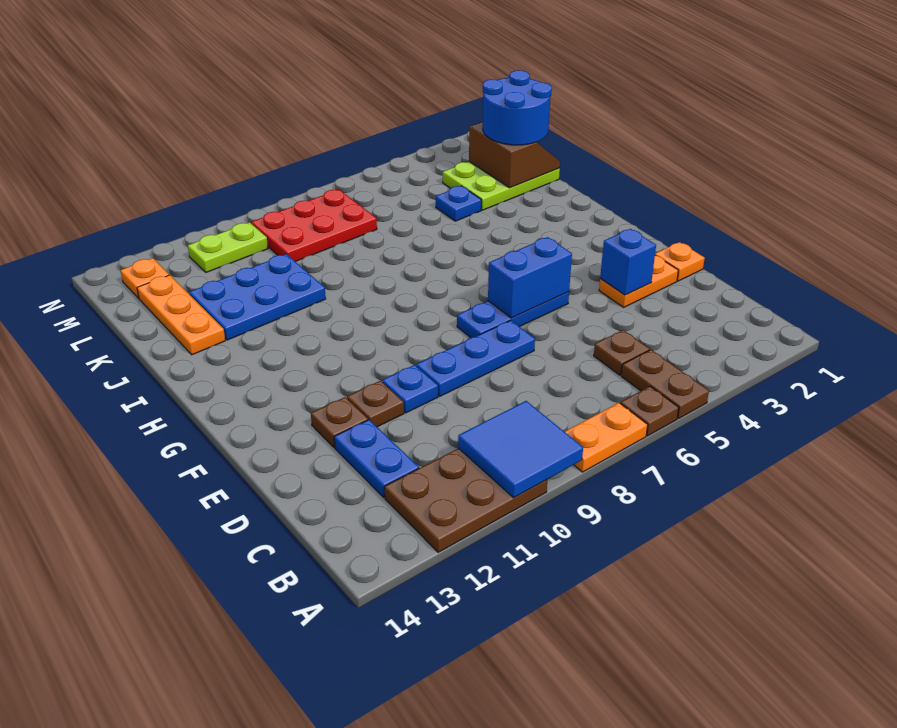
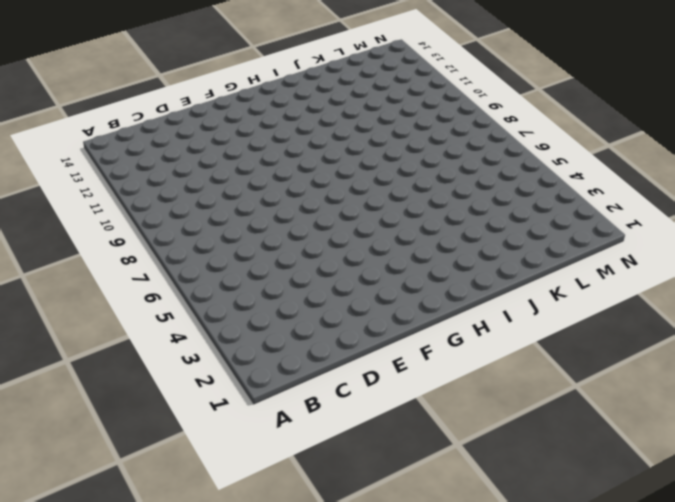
none -> brown 1x2 plate [621,350,709,419]
none -> brown 1x1 plate [620,386,679,436]
none -> orange 1x2 plate [565,403,648,472]

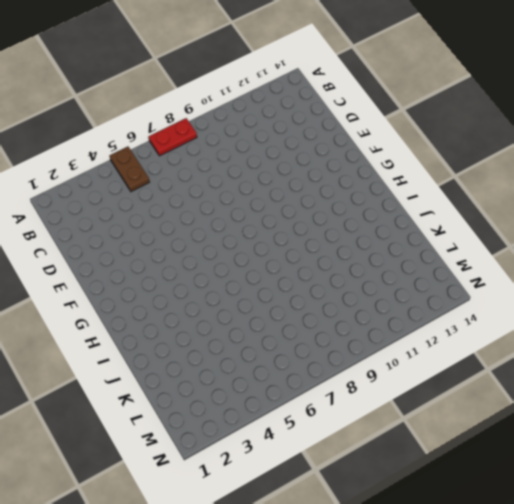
red 1x2 plate [149,118,197,156] -> orange 1x2 plate [565,403,648,472]
none -> brown 1x1 plate [620,386,679,436]
none -> brown 2x3 plate [384,448,547,552]
none -> brown 1x1 plate [594,330,650,375]

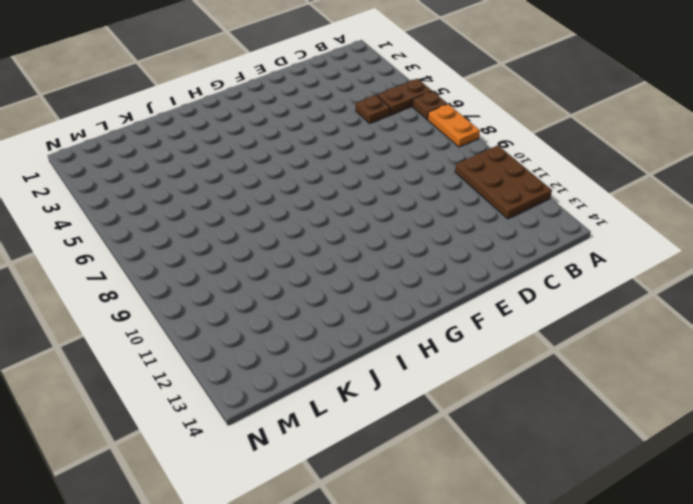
none -> blue 1x2 plate [334,420,419,497]
none -> orange 1x1 plate [655,242,705,281]
none -> orange 1x2 plate [599,256,678,307]

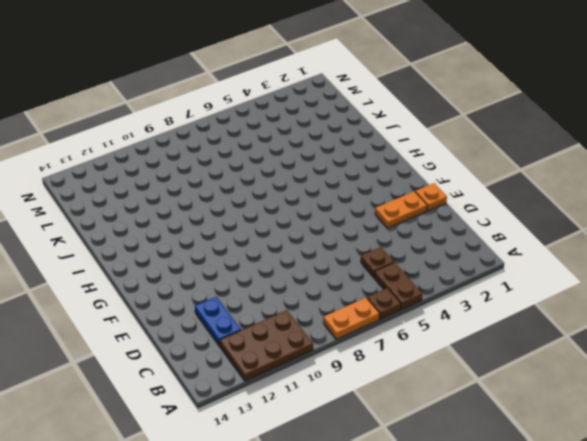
none -> blue 1x3 plate [416,320,535,396]
none -> blue 1x1 plate [382,365,438,413]
none -> brown 1x1 plate [347,381,404,427]

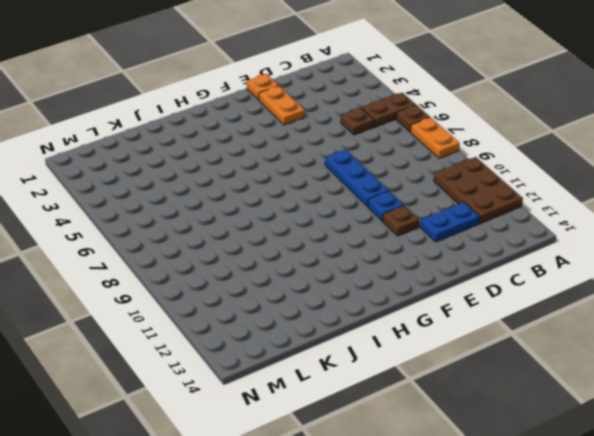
none -> brown 1x1 plate [311,397,368,448]
none -> blue 1x3 plate [457,292,569,338]
none -> blue 2x3 plate [189,254,326,340]

